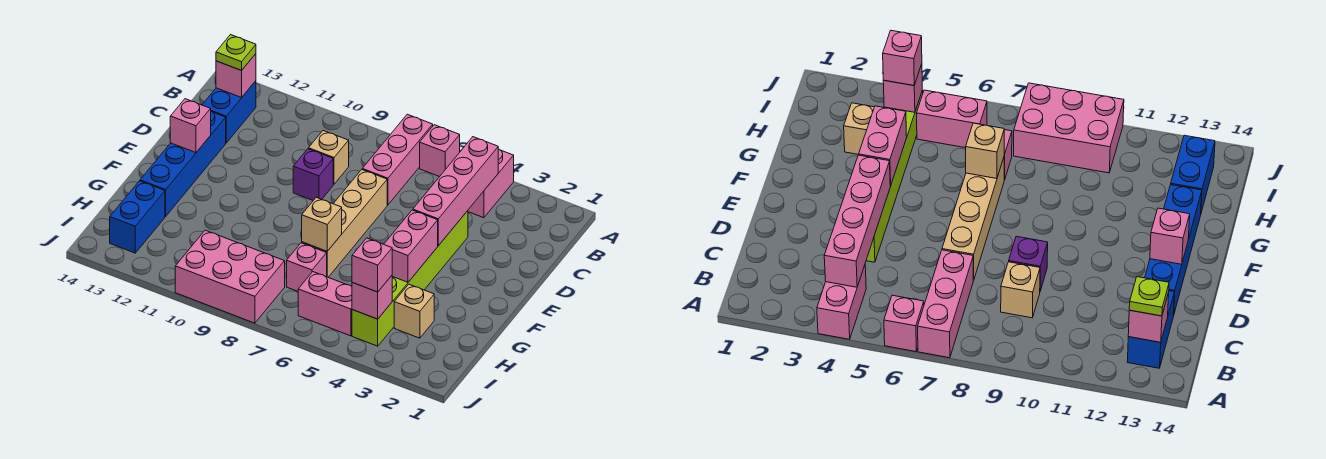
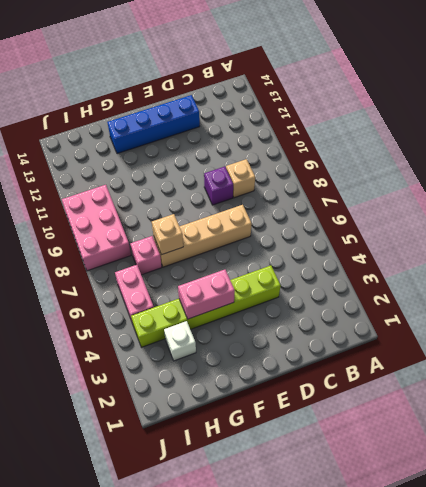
white 1x1 brick [164,321,196,361] -> tan 1x1 brick [394,284,434,338]
none -> pink 1x2 brick [468,149,514,218]
none -> pink 1x1 brick [420,125,460,177]
none -> pink 1x3 brick [362,114,433,205]

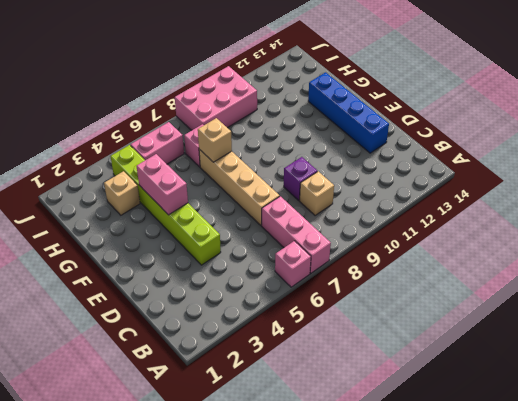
none -> pink 1x2 brick [468,149,514,218]
none -> blue 1x2 brick [202,81,256,143]
none -> blue 1x2 brick [110,181,165,253]

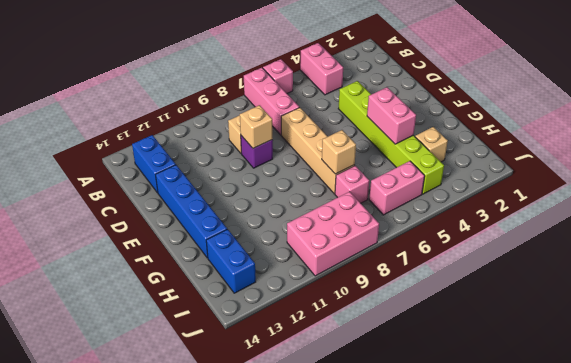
tan 1x1 brick [240,105,273,148] -> none
none -> pink 1x4 brick [413,137,498,246]
none -> pink 1x1 brick [216,54,256,98]
none -> pink 1x1 brick [170,99,211,153]

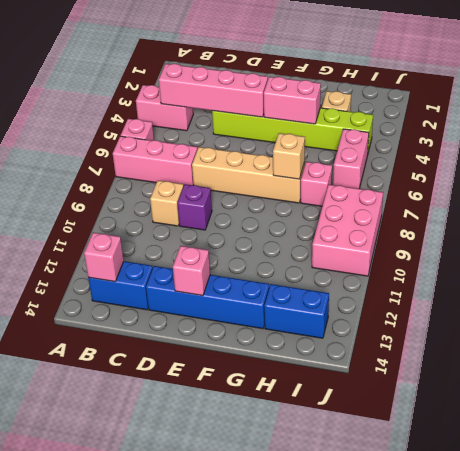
none -> pink 1x1 brick [352,276,392,319]
none -> lime 1x1 plate [216,35,256,71]
none -> pink 1x1 brick [352,238,392,292]

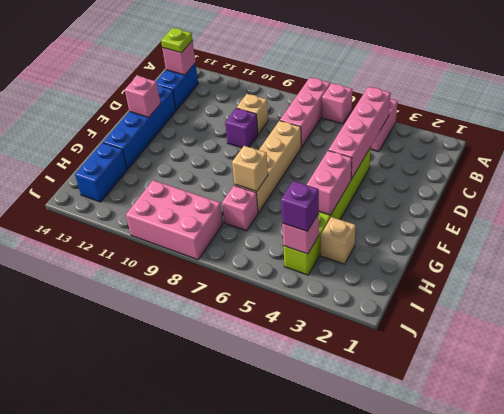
purple 1x1 brick [281,181,319,231] -> pink 1x1 brick [352,238,392,292]
none -> pink 1x2 brick [298,272,352,336]

